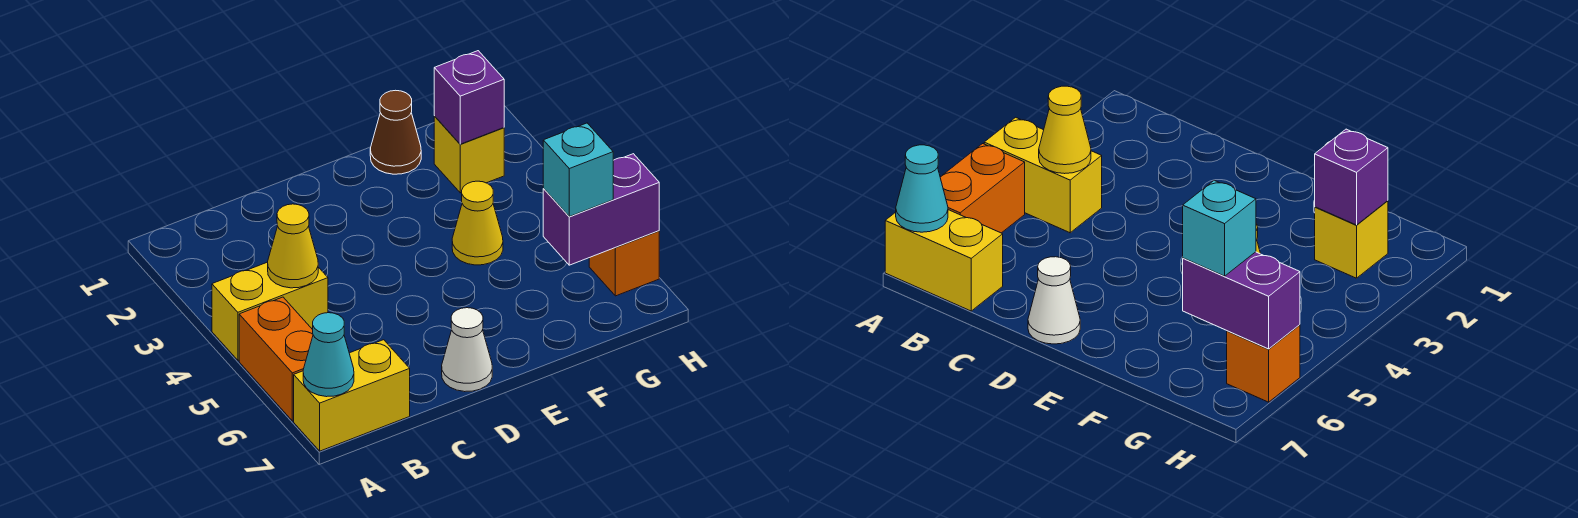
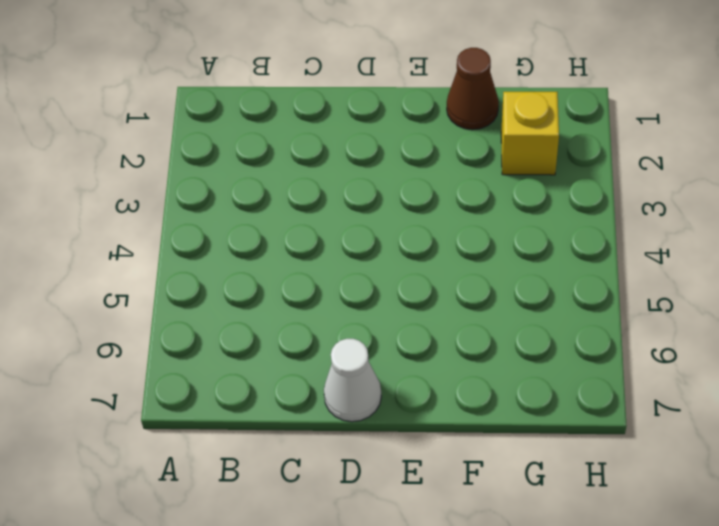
none -> yellow 1x2 brick [212,262,328,360]
none -> orange 1x2 brick [239,297,313,421]
none -> yellow 1x2 brick [294,340,410,451]

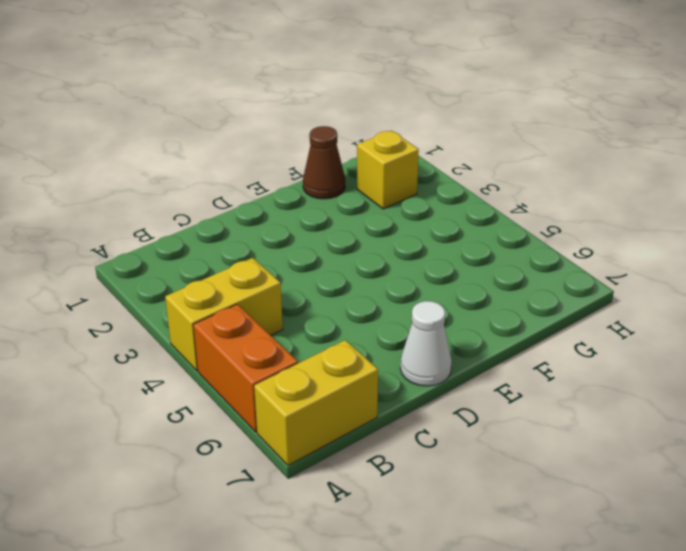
none -> yellow 1x1 cone [452,181,503,265]
none -> orange 1x1 brick [589,231,659,296]
none -> cyan 1x1 cone [303,313,354,397]

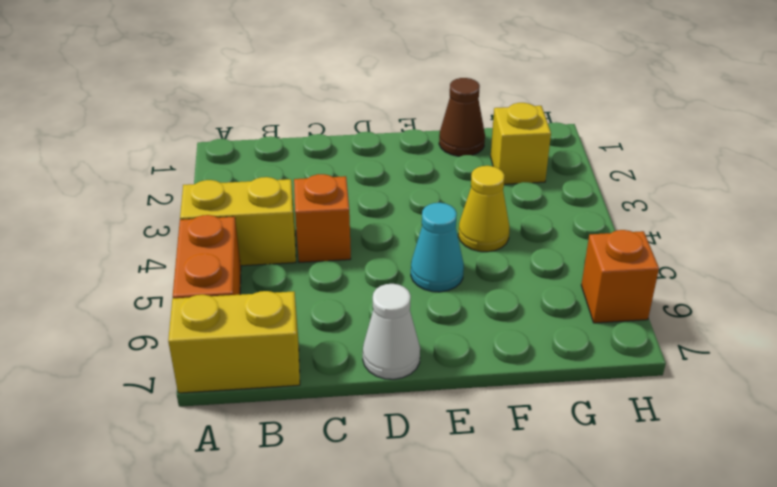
orange 1x1 brick [294,174,351,262] -> none
cyan 1x1 cone [411,203,464,292] -> cyan 1x1 cone moved to [303,313,354,397]
none -> yellow 1x1 cone [268,204,318,288]
none -> purple 1x1 brick [434,51,504,144]
none -> purple 1x2 brick [543,154,659,265]

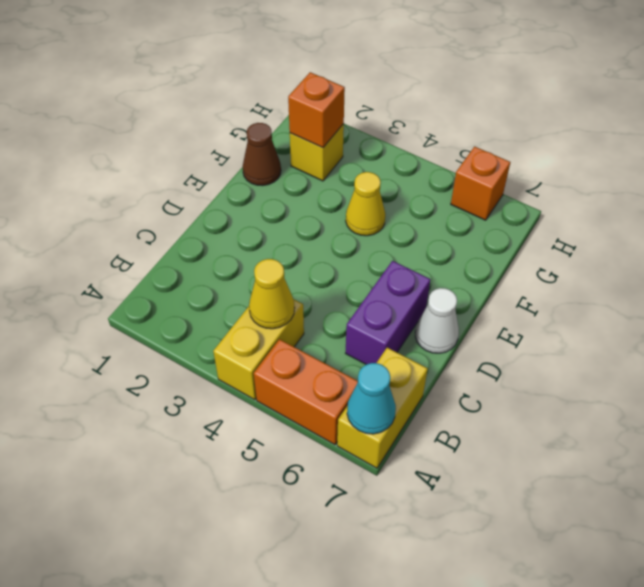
purple 1x2 brick [346,261,431,364] -> purple 1x2 brick moved to [543,154,659,265]
orange 1x1 brick [288,72,345,147] -> purple 1x1 brick [434,51,504,144]
none -> cyan 1x1 brick [543,123,613,217]

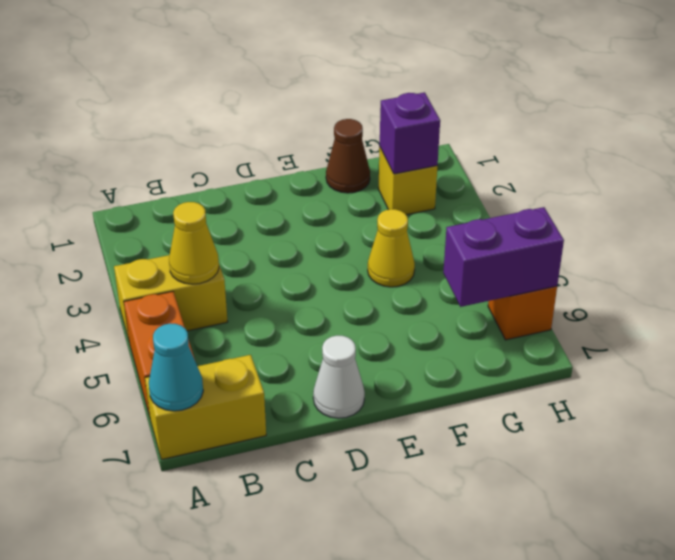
none -> cyan 1x1 brick [543,123,613,217]

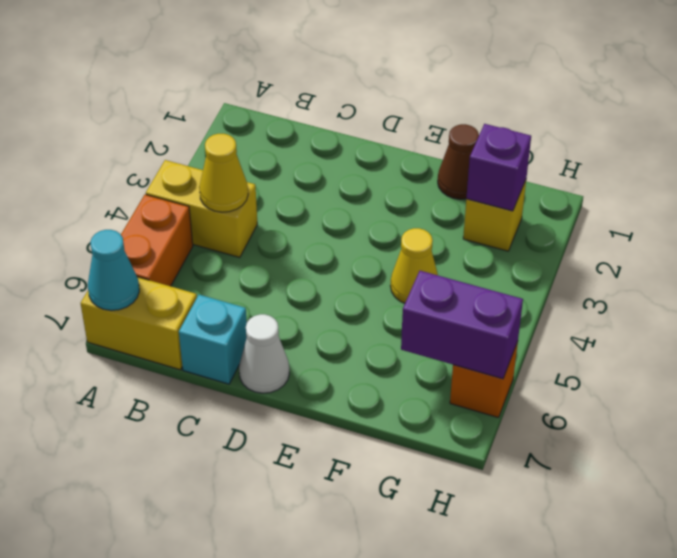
cyan 1x1 brick [179,295,247,384] -> cyan 1x1 brick moved to [543,123,613,217]

